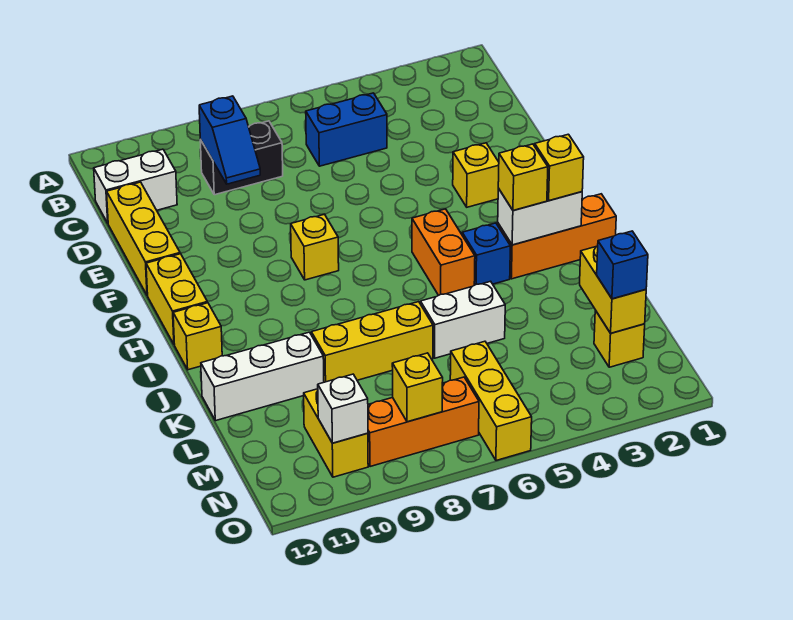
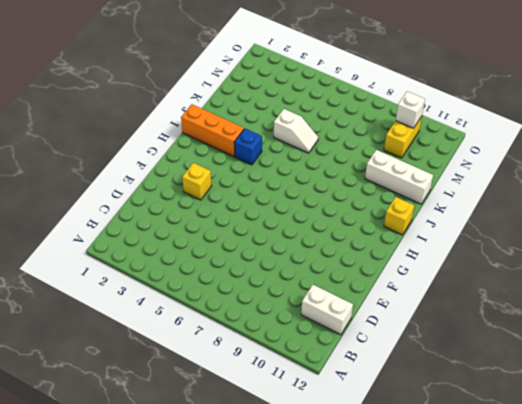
white 1x2 slope [274,109,318,153] -> white 1x2 brick [421,281,505,358]
none -> blue 1x2 brick [306,93,387,166]
none -> black 1x2 brick [200,121,283,195]
none -> yellow 1x3 brick [107,182,180,296]

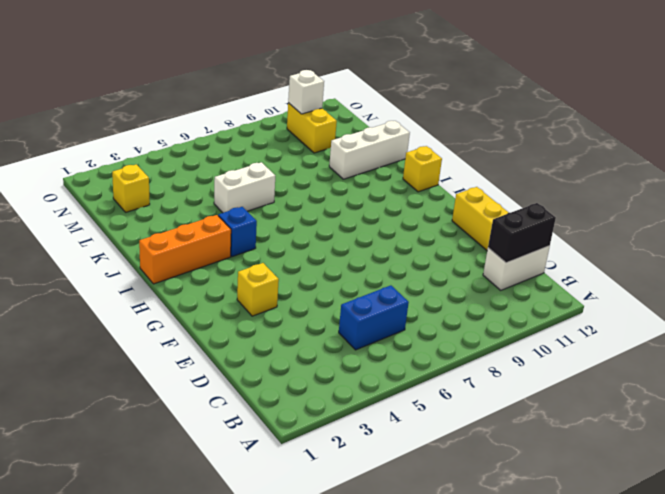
black 1x2 brick [488,203,556,263] -> black 1x2 brick moved to [200,121,283,195]
none -> yellow 1x1 brick [291,214,339,280]
none -> yellow 1x2 brick [146,254,207,345]
none -> orange 1x2 brick [412,209,475,295]

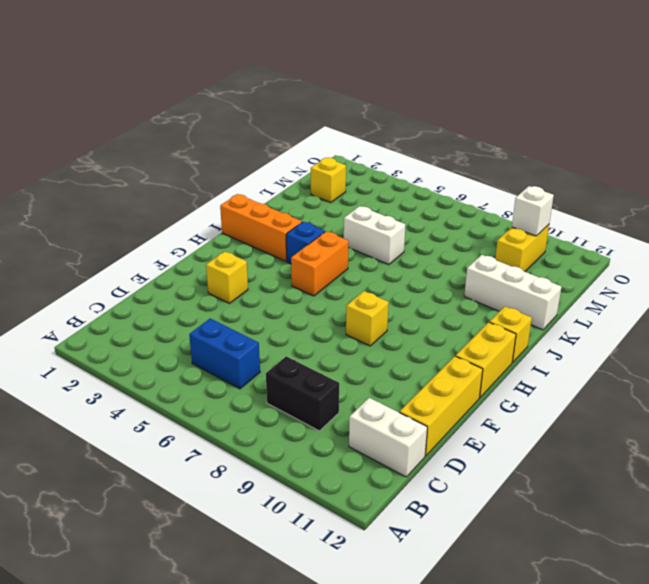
none -> yellow 1x3 brick [311,302,433,382]
none -> yellow 1x3 brick [450,341,532,461]
none -> orange 1x3 brick [368,377,479,467]

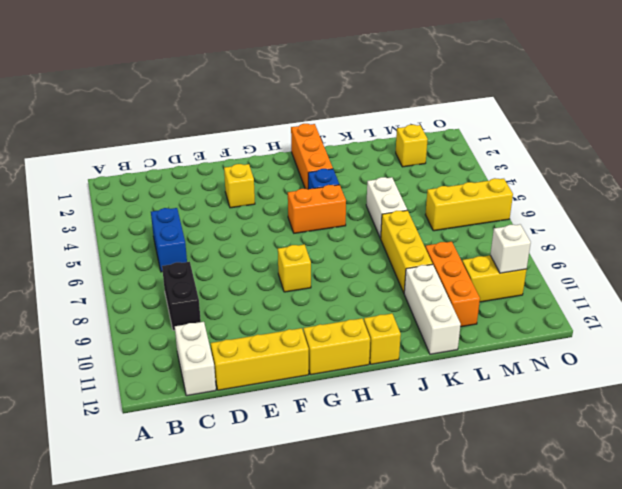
orange 1x3 brick [425,242,480,327] -> orange 1x3 brick moved to [368,377,479,467]
none -> blue 1x2 slope [199,96,260,184]
none -> white 1x2 brick [498,188,582,245]
none -> yellow 1x2 brick [580,246,646,333]

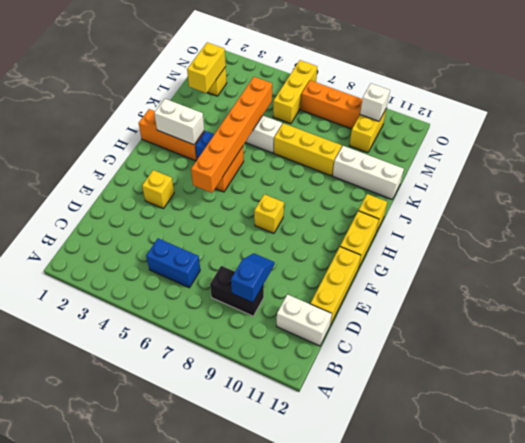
orange 1x6 brick [191,77,272,193] -> none
none -> yellow 1x1 brick [392,353,443,422]
none -> yellow 1x1 brick [535,134,584,200]
none -> yellow 1x1 brick [498,144,548,211]

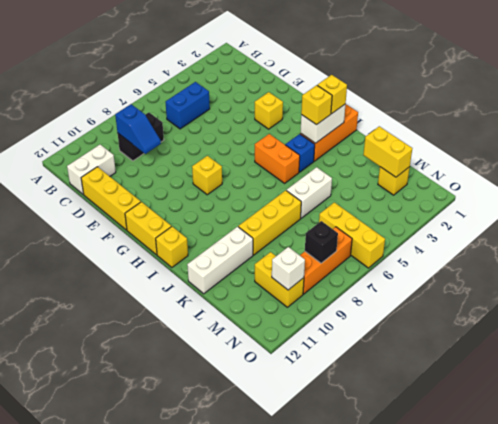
black 1x1 brick [305,221,338,263] -> yellow 1x1 brick [392,353,443,422]
none -> blue 1x1 brick [597,231,648,299]

